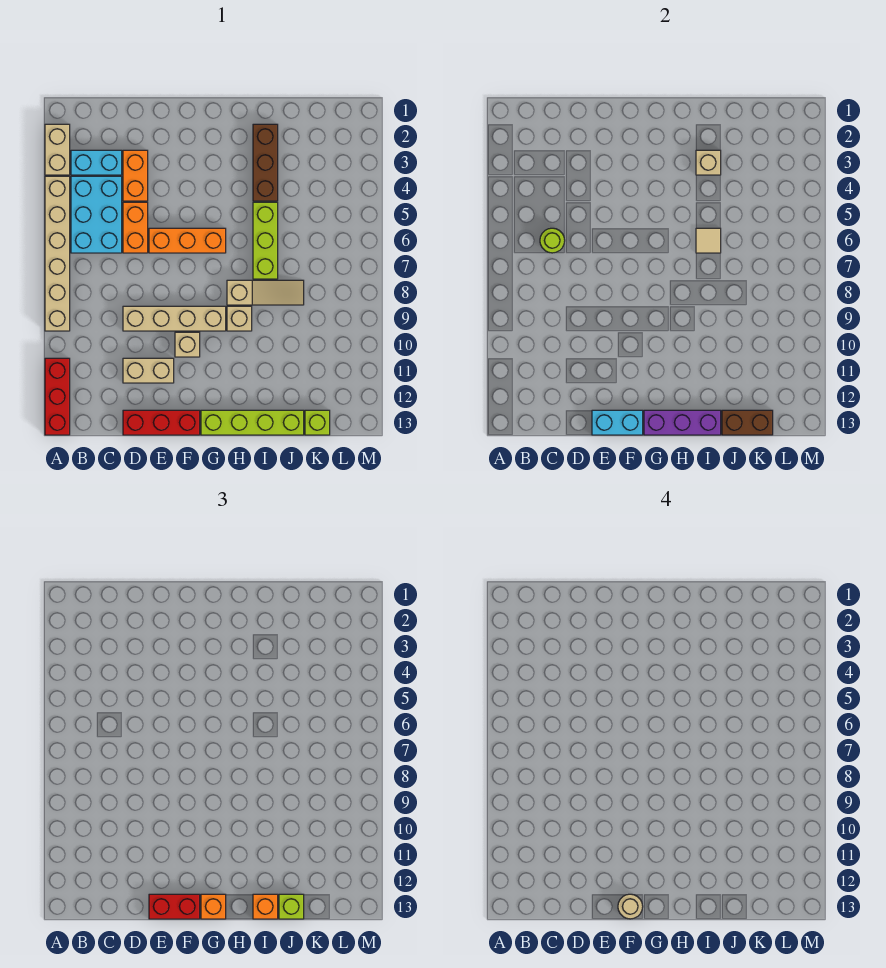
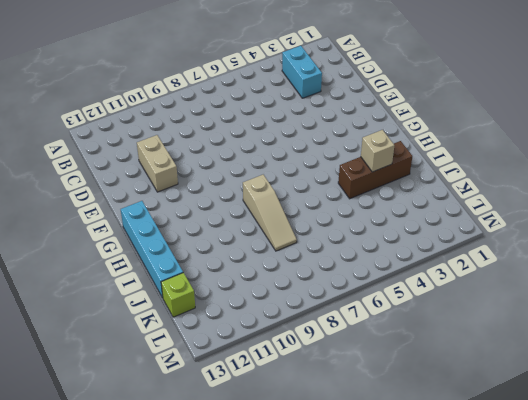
cyan 1x4 brick [121,201,183,298] -> lime 1x4 brick [201,410,304,435]
none -> tan 1x2 brick [45,124,70,175]
none -> tan 1x6 brick [45,176,70,331]
none -> red 1x3 brick [45,358,70,435]

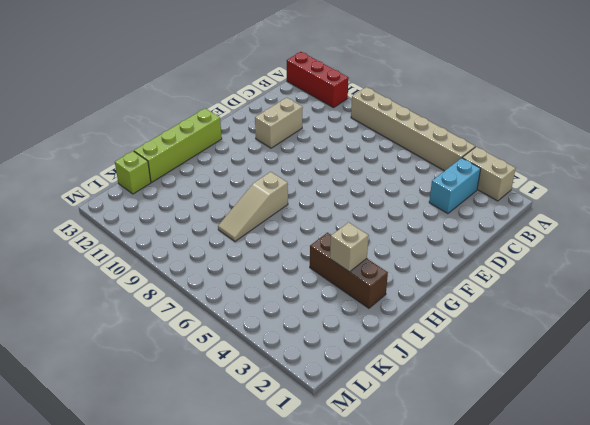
none -> cyan 2x3 brick [71,176,122,253]
none -> orange 1x2 brick [123,150,148,201]
none -> orange 1x2 brick [123,202,148,253]

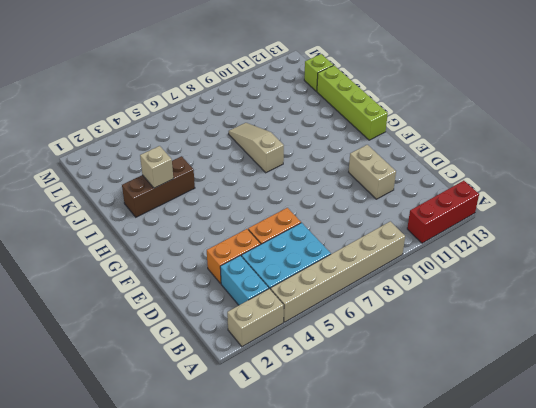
none -> tan 1x4 brick [123,306,226,331]
none -> red 1x3 brick [123,410,200,435]
none -> orange 1x3 brick [149,228,226,253]

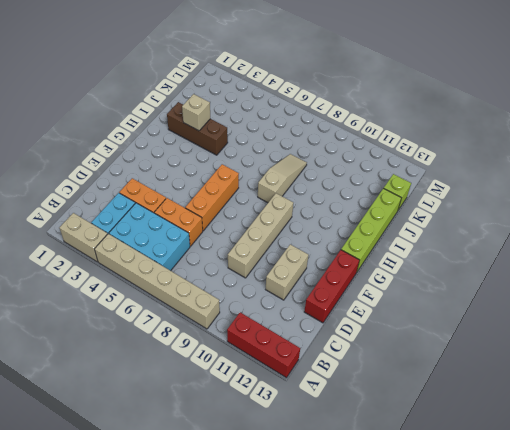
none -> tan 1x1 brick [175,332,200,357]
none -> tan 1x1 brick [227,306,252,331]
none -> lime 1x3 brick [253,202,278,279]

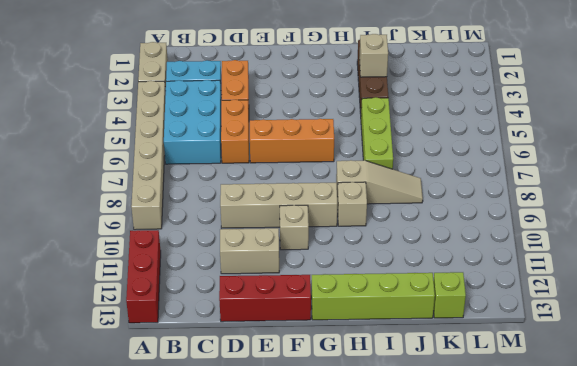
none -> lime 1x1 round brick [540,228,565,253]
none -> cyan 1x2 brick [592,410,643,435]
none -> purple 1x3 brick [644,410,721,435]

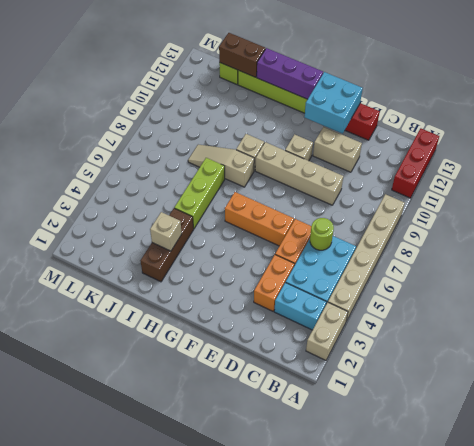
cyan 2x2 brick [305,72,363,134] -> cyan 1x2 brick [592,410,643,435]
none -> tan 1x1 tile [696,228,721,253]
none -> red 1x2 brick [149,894,200,919]
none -> orange 1x1 brick [201,894,226,919]

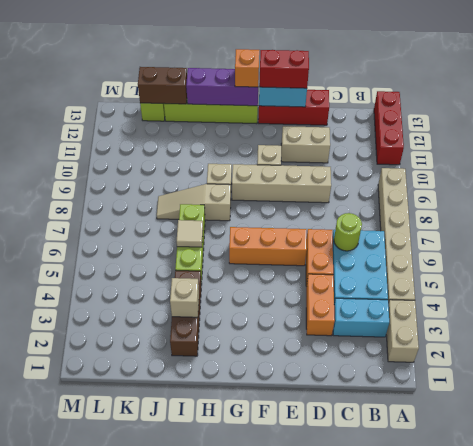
none -> orange 1x1 brick [253,894,278,919]
none -> lime 1x1 brick [279,894,304,919]
none -> tan 1x1 round brick [618,894,643,919]

